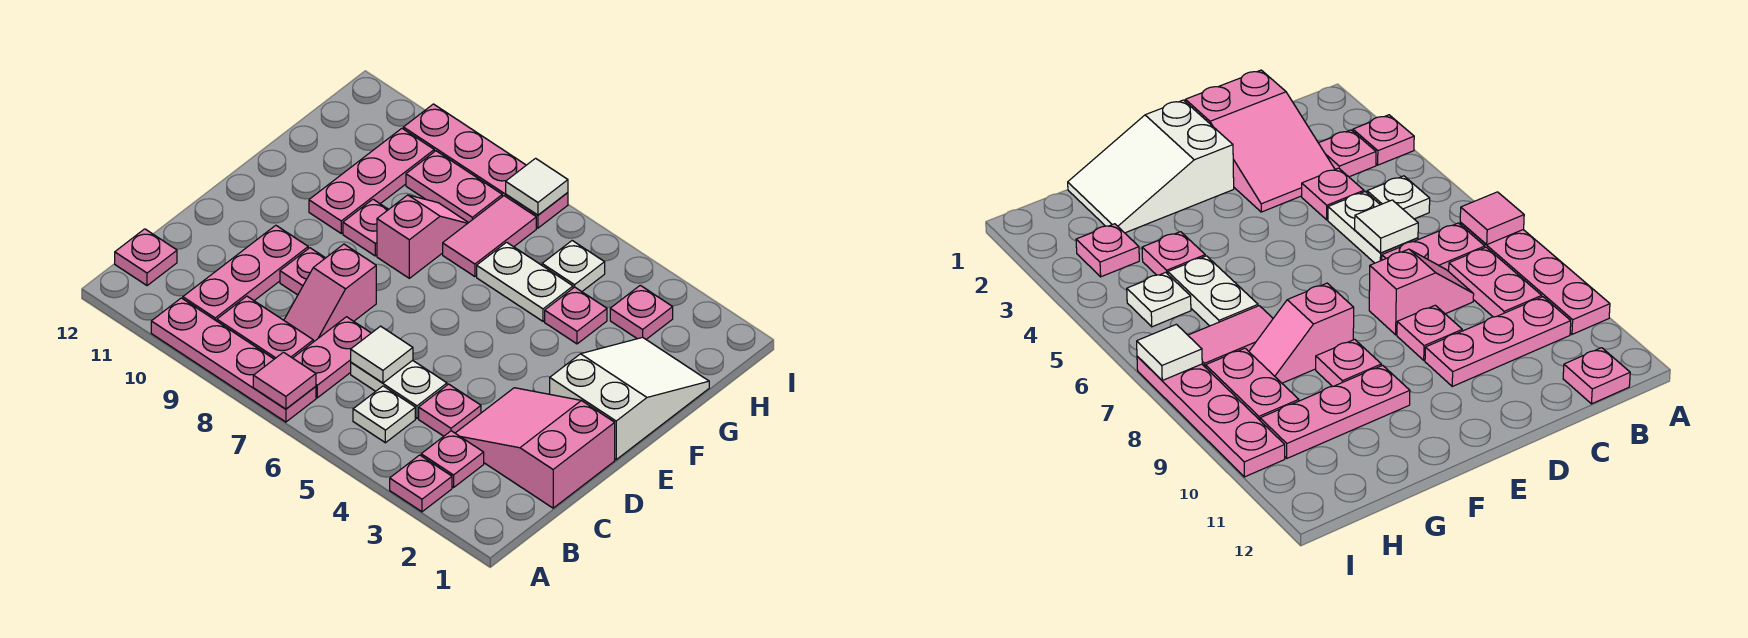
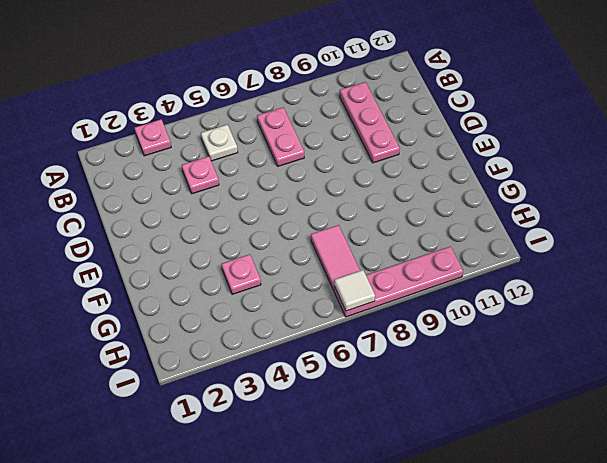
none -> pink 1x4 plate [151,298,316,422]
none -> pink 1x1 plate [421,431,484,487]
none -> pink 1x2 plate [217,296,313,359]

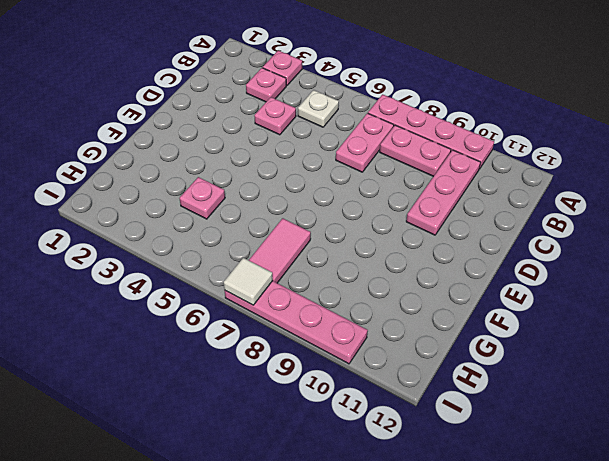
none -> pink 1x1 plate [115,229,177,286]
none -> pink 2x3 slope [455,388,615,508]
none -> white 1x2 plate [351,360,447,418]

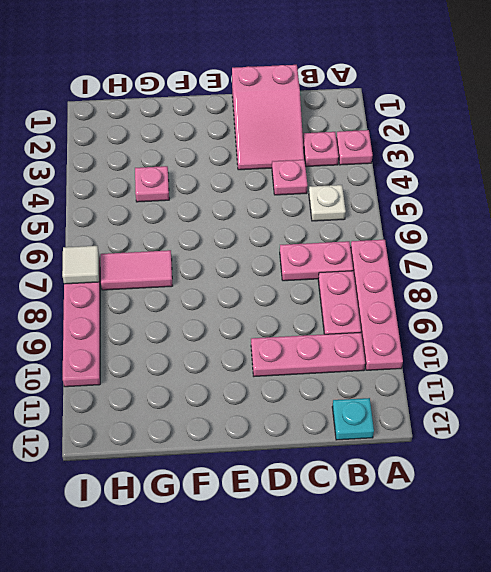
cyan 1x1 plate [332,398,374,440] -> pink 1x1 plate [115,229,177,286]
none -> white 1x2 plate [351,360,447,418]
none -> pink 1x2 slope [284,244,376,342]
none -> pink 1x1 plate [280,248,325,295]

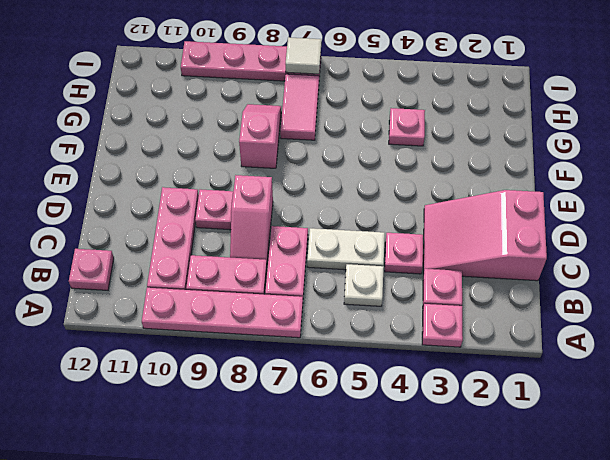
none -> white 2x3 slope [550,337,709,460]
none -> pink 1x1 plate [343,199,389,256]
none -> pink 1x3 plate [309,128,434,233]

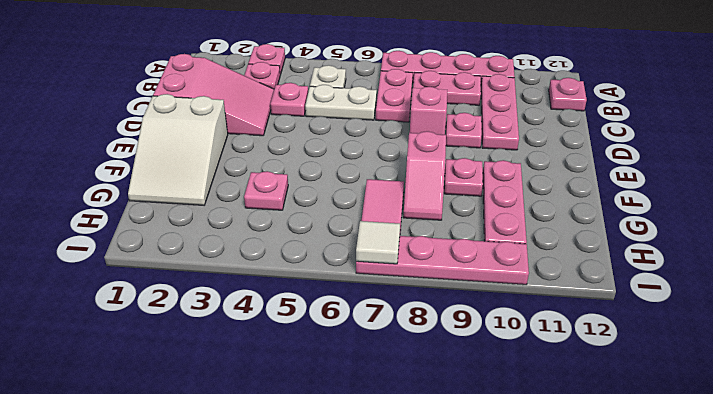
none -> white 1x2 plate [477,242,573,321]
none -> pink 1x1 plate [610,285,673,339]
none -> white 1x1 plate [542,241,605,292]

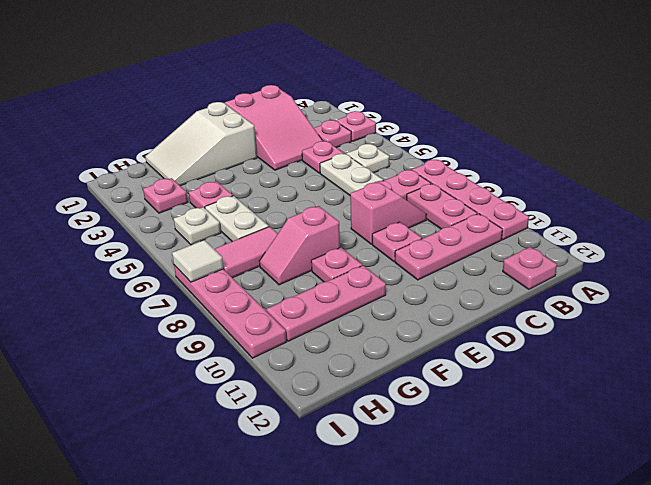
none -> pink 1x2 plate [406,151,502,223]
none -> pink 1x1 tile [253,352,316,409]
none -> white 1x1 tile [351,326,413,383]

